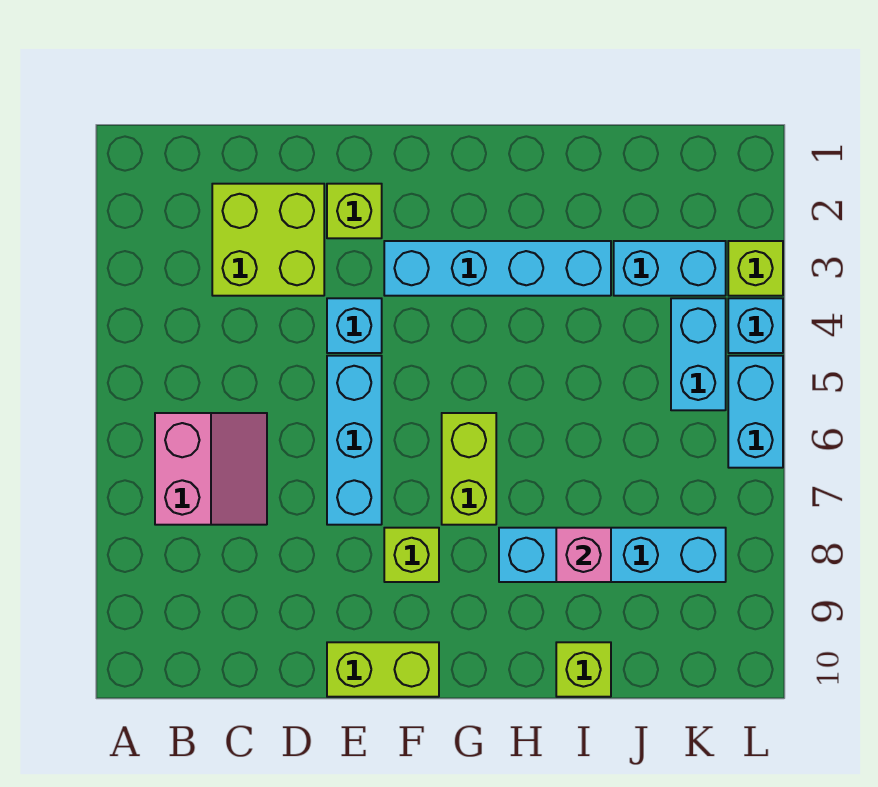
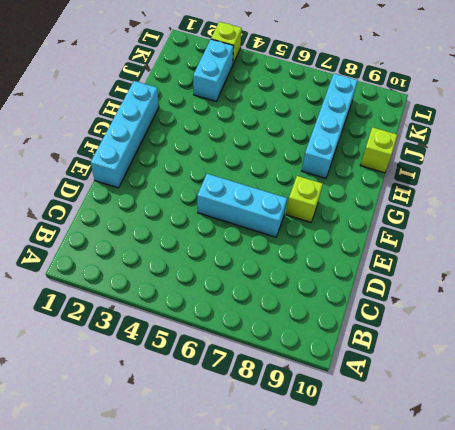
cyan 1x4 brick [91,81,159,188] -> cyan 1x4 brick moved to [384,241,611,296]
none -> pink 2x2 slope [155,413,267,525]
none -> lime 2x2 brick [212,184,324,296]
none -> lime 1x1 brick [327,184,382,238]

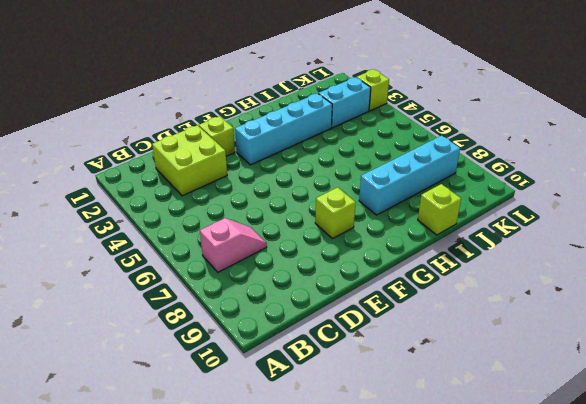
pink 1x2 slope [200,218,267,272] -> pink 2x2 slope [155,413,267,525]
none -> cyan 1x1 brick [327,298,382,353]
none -> cyan 1x3 brick [327,356,382,525]
none -> lime 1x2 brick [327,642,439,697]

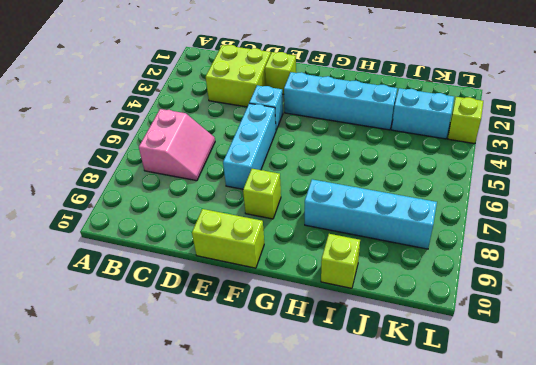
none -> lime 1x2 brick [442,413,496,525]
none -> cyan 1x2 brick [671,298,726,410]
none -> cyan 1x1 brick [728,298,783,353]

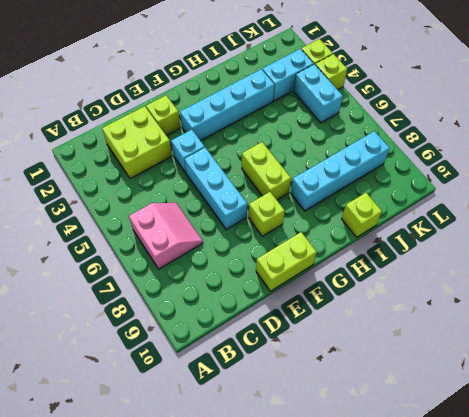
lime 1x1 brick [315,54,347,90] -> cyan 1x1 brick [728,298,783,353]
none -> cyan 1x2 brick [728,356,783,468]
none -> pink 1x1 brick [556,528,611,582]

